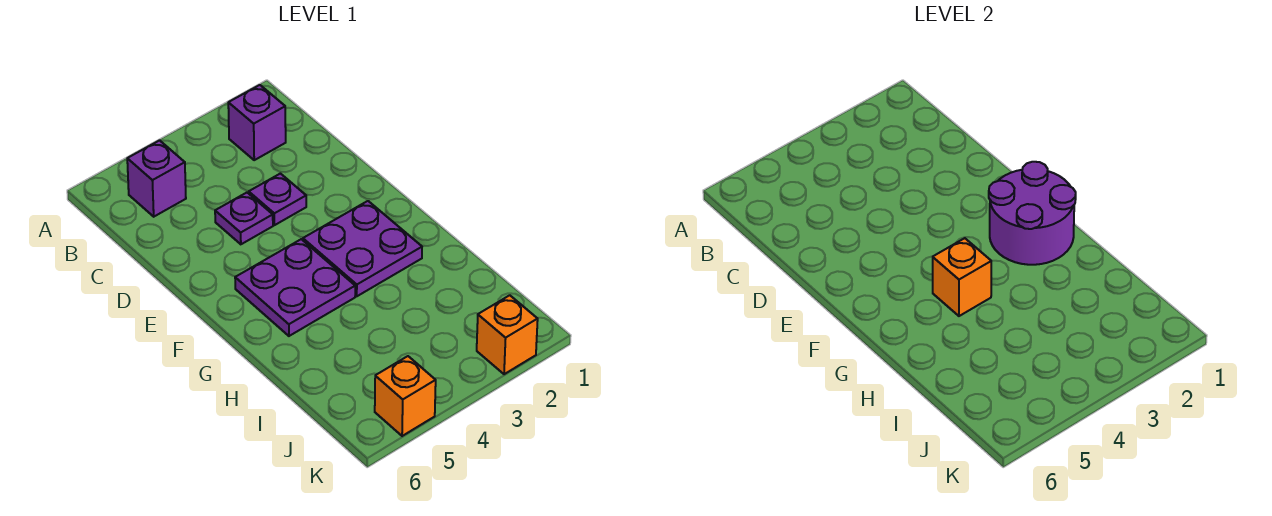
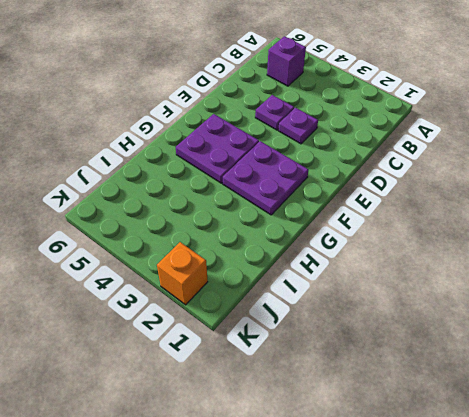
none -> purple 1x1 brick [228,85,286,160]
none -> orange 1x1 brick [375,356,436,436]

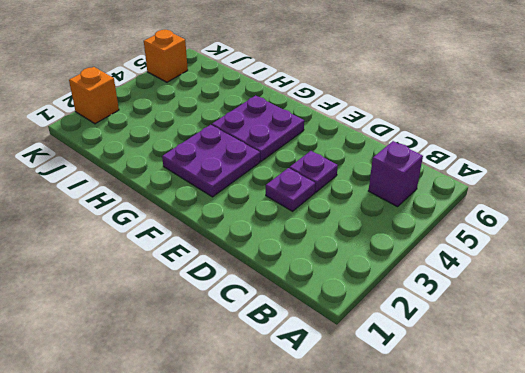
none -> purple 1x1 brick [228,85,286,160]
none -> purple 2x2 round brick [989,162,1076,265]

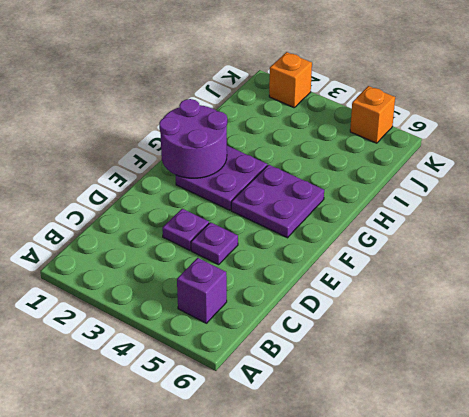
none -> purple 1x1 brick [228,85,286,160]
none -> orange 1x1 brick [933,238,991,316]

